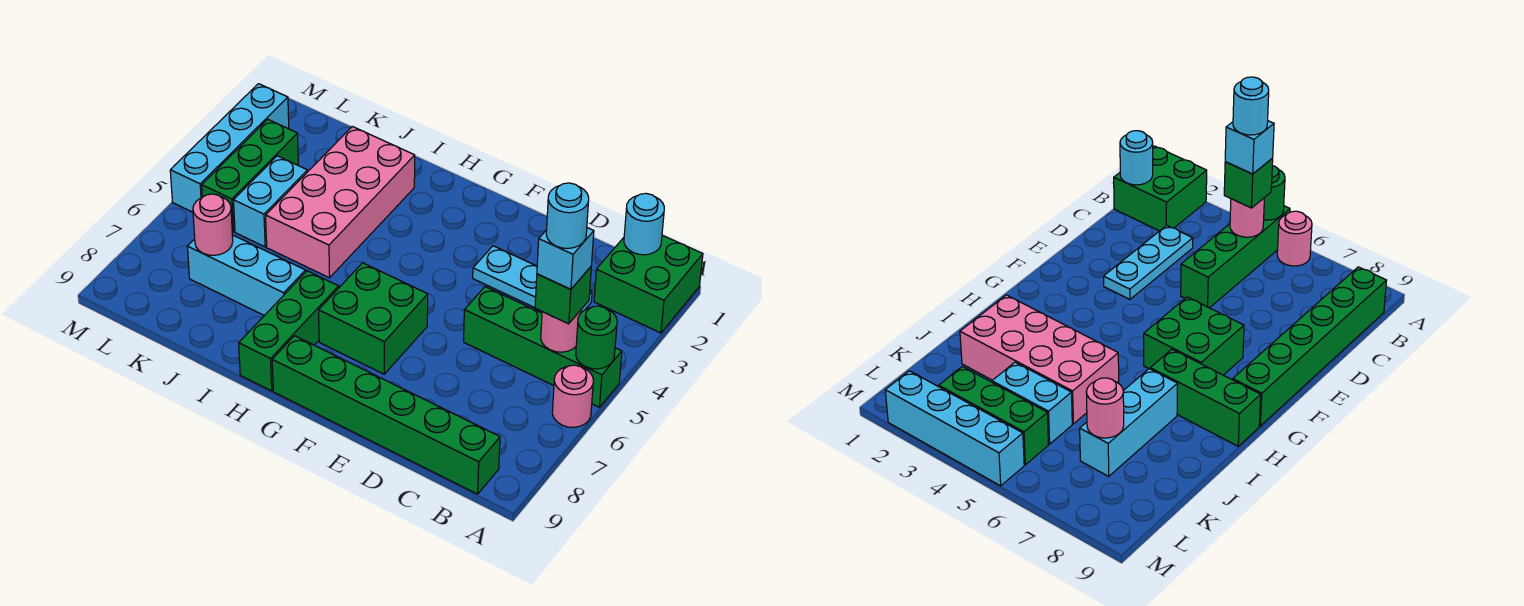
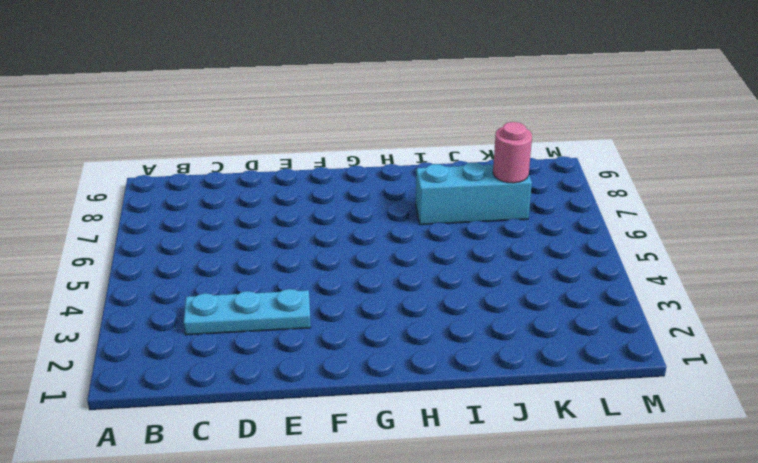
none -> green 2x2 brick [594,235,703,333]
none -> green 1x4 brick [464,287,622,407]
none -> pink 1x1 round brick [552,365,593,427]

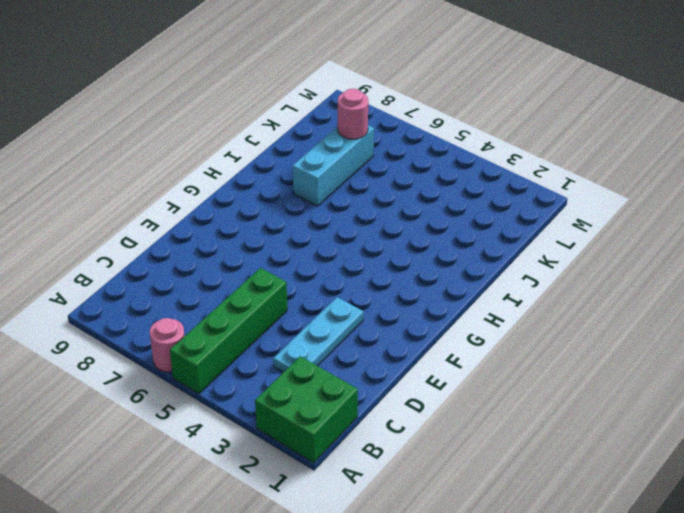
none -> green 1x6 brick [272,336,500,494]
none -> green 2x2 brick [319,263,428,374]
none -> green 1x3 brick [239,271,339,391]

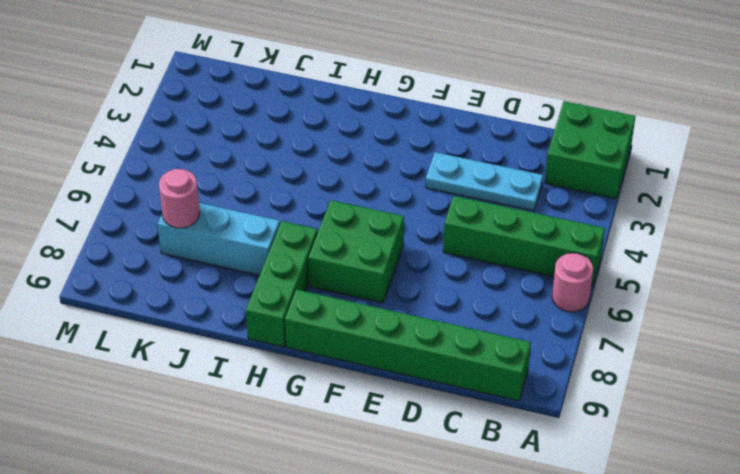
none -> pink 2x4 brick [266,126,415,278]
none -> cyan 1x2 brick [234,156,307,247]
none -> green 1x3 brick [202,119,298,232]

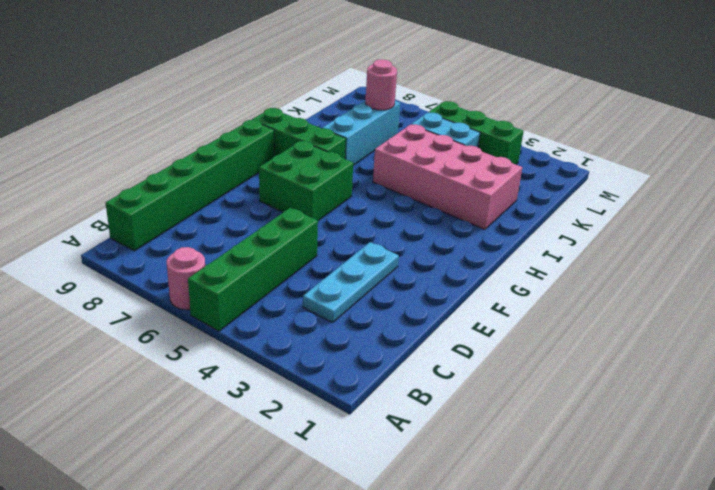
none -> green 2x2 brick [594,235,703,333]
none -> cyan 1x4 brick [170,84,289,212]
none -> green 1x1 round brick [576,306,617,369]

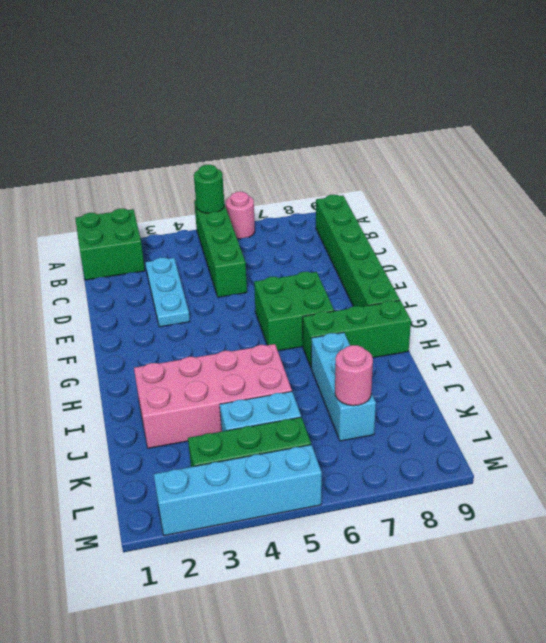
none -> cyan 1x1 round brick [624,193,664,255]
none -> pink 1x1 round brick [541,310,581,352]
none -> green 1x1 brick [535,267,591,324]

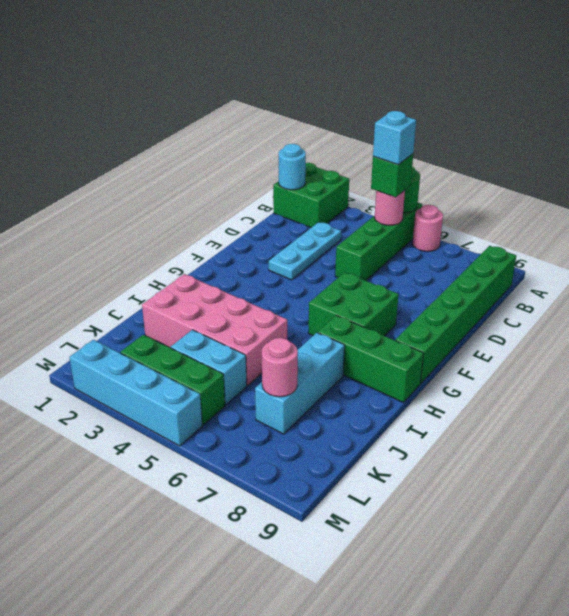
none -> cyan 1x1 round brick [546,183,589,248]

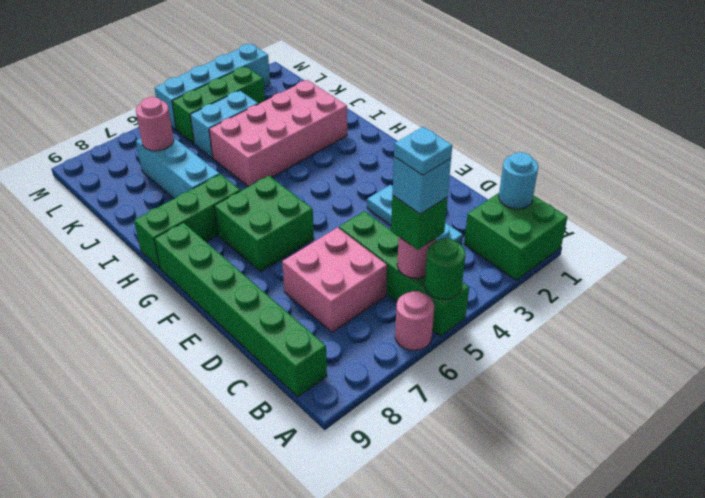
cyan 1x1 plate [394,127,452,175] -> cyan 1x1 round brick [546,183,589,248]
pink 2x2 brick [282,227,387,332] -> none

